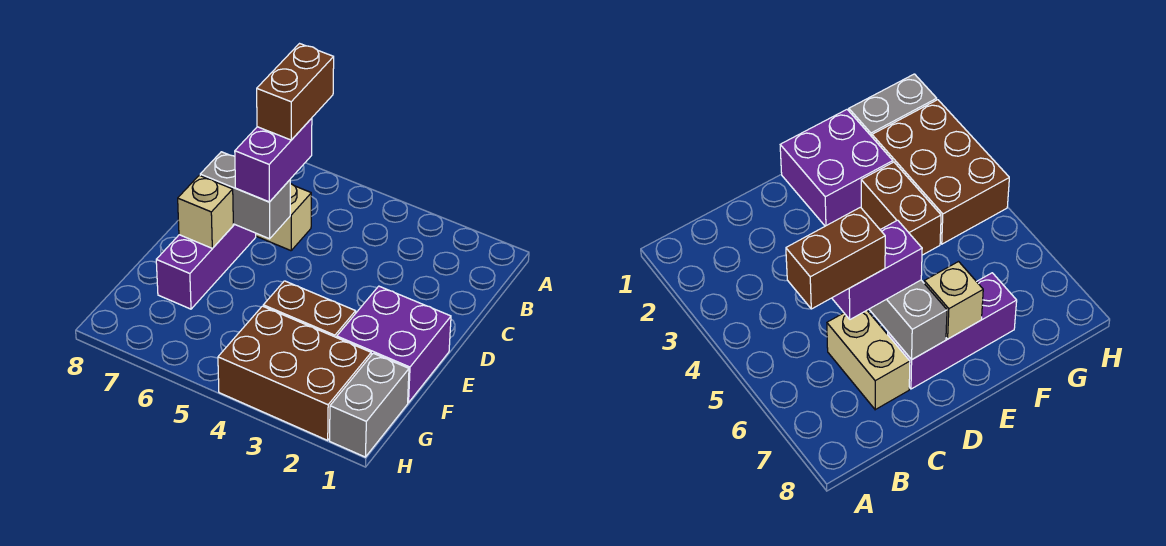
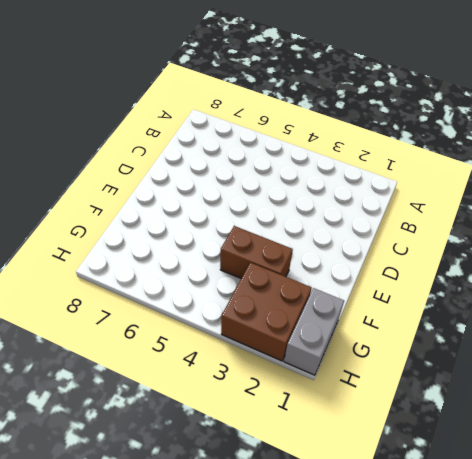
brown 2x2 brick [221,263,312,361] -> brown 2x3 brick [218,306,371,440]
none -> tan 1x2 brick [256,184,311,251]
none -> purple 1x3 brick [156,224,256,309]

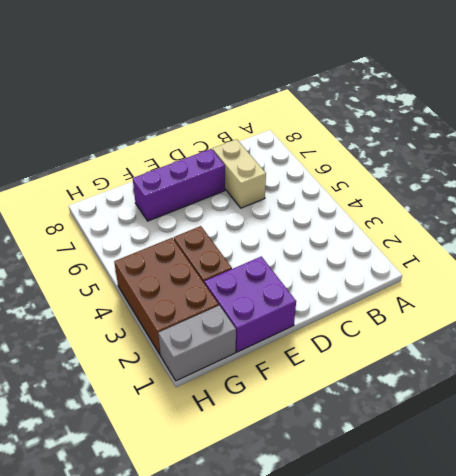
none -> grey 1x2 brick [200,152,290,239]
none -> tan 1x1 brick [178,175,233,248]

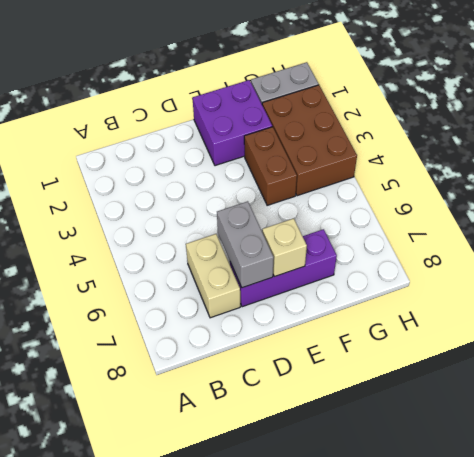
none -> purple 1x2 brick [235,118,312,202]
none -> brown 1x2 brick [257,44,334,140]

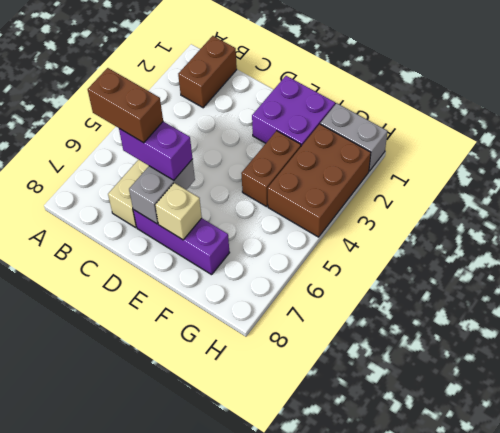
brown 1x2 brick [178,36,237,108] -> none

